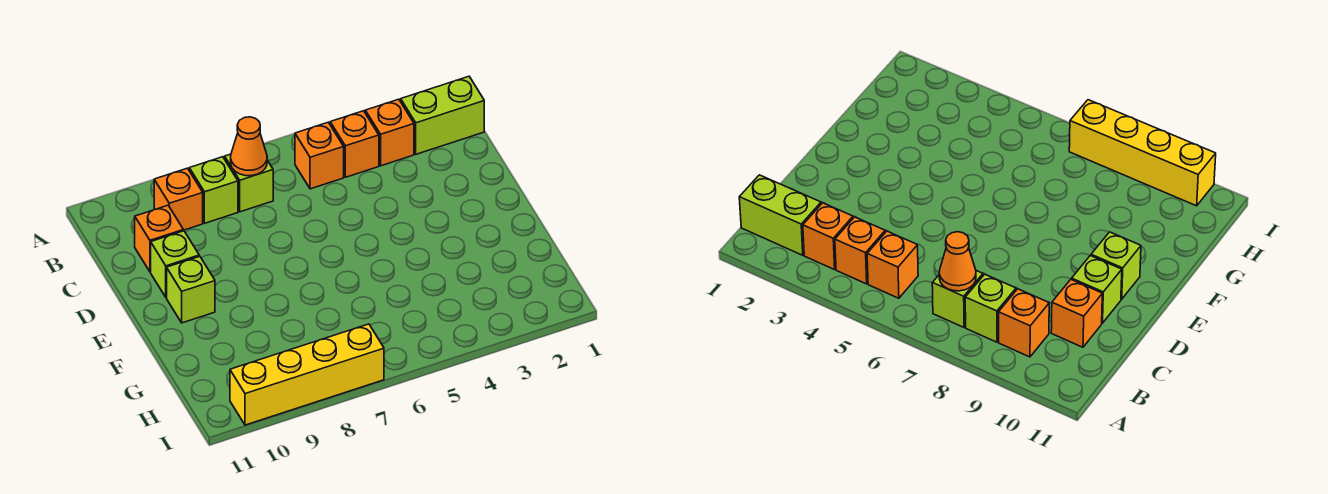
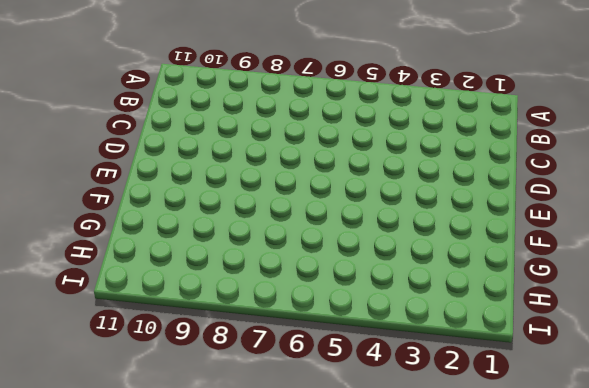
none -> lime 1x2 brick [401,76,484,154]
none -> orange 1x1 brick [365,99,414,166]
none -> orange 1x1 brick [330,111,379,177]

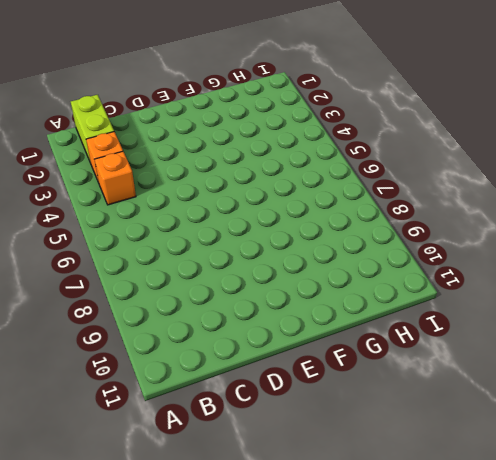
none -> orange 1x1 brick [295,122,344,189]
none -> lime 1x1 brick [225,154,273,212]
none -> lime 1x1 brick [189,157,238,223]

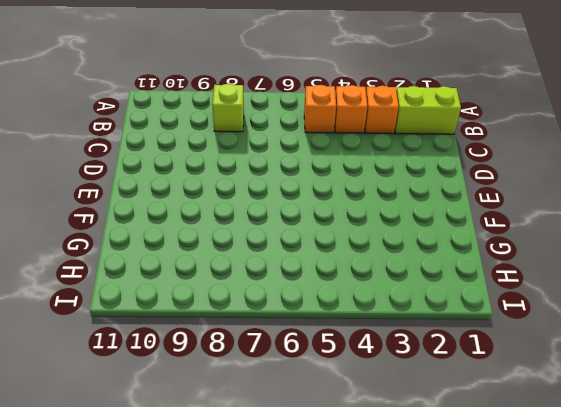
none -> lime 1x1 brick [225,154,273,212]
none -> orange 1x1 brick [154,168,203,230]
none -> orange 1x1 brick [135,205,183,272]

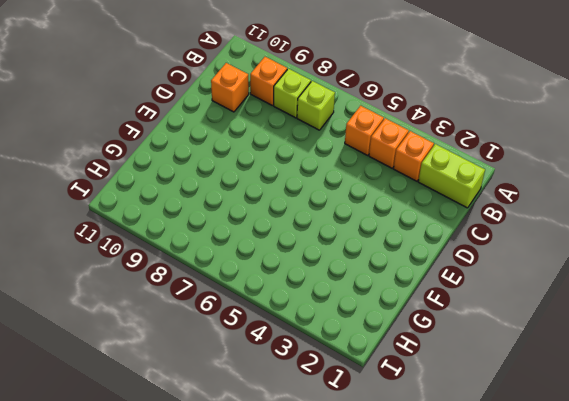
none -> lime 1x1 brick [151,231,199,297]
none -> lime 1x1 brick [167,256,215,323]
none -> yellow 1x4 brick [230,324,384,425]

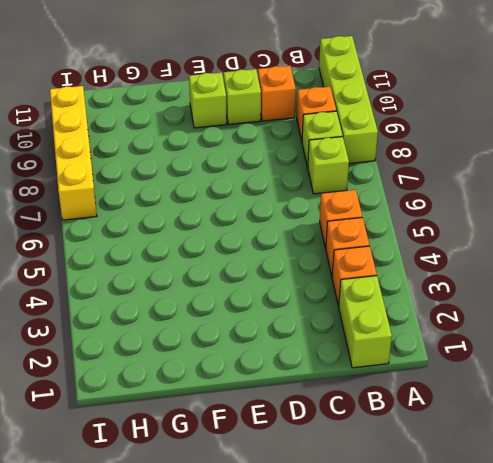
lime 1x4 brick [319,36,378,164] -> none
none -> orange 1x1 cone [231,117,267,176]

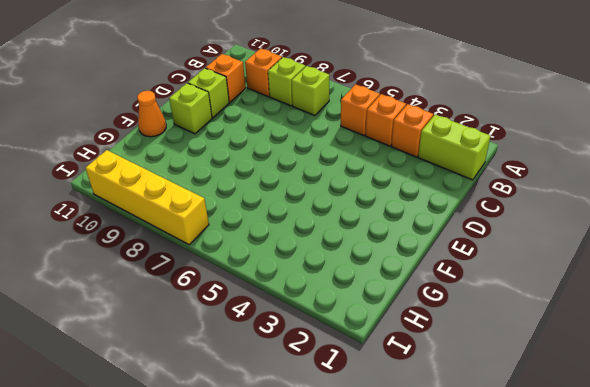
orange 1x1 cone [137,91,166,137] -> orange 1x1 cone moved to [231,117,267,176]

